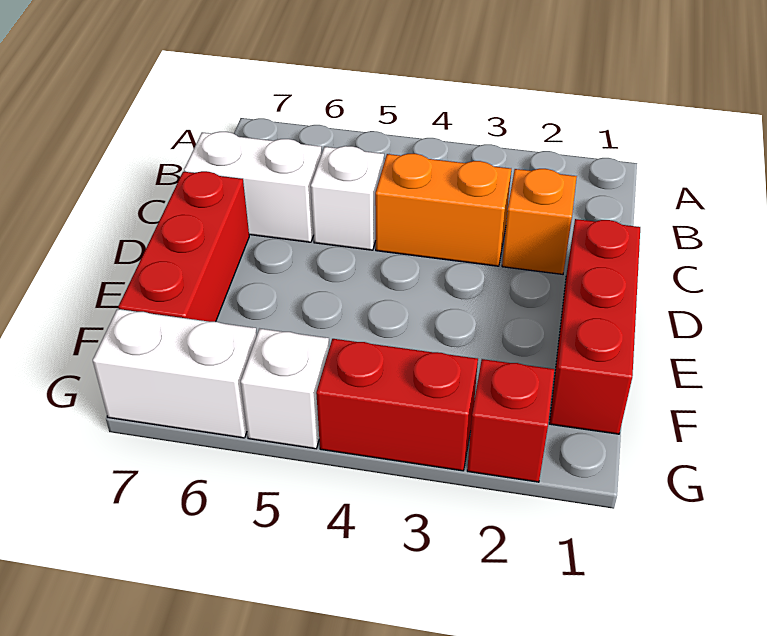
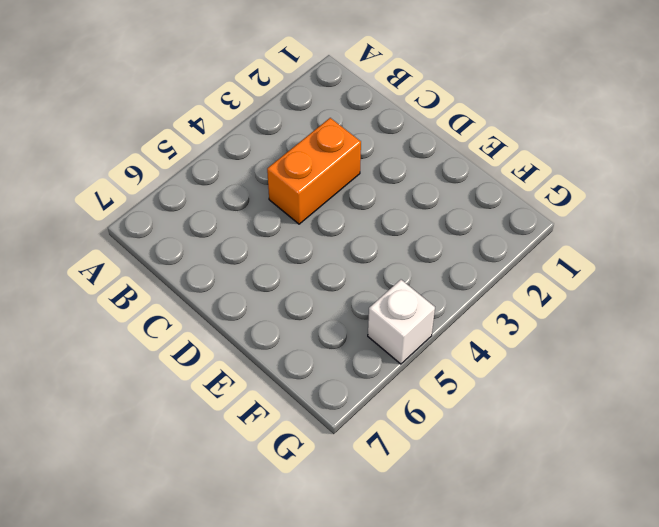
none -> orange 1x1 brick [502,169,577,274]
none -> white 1x1 brick [311,146,384,250]

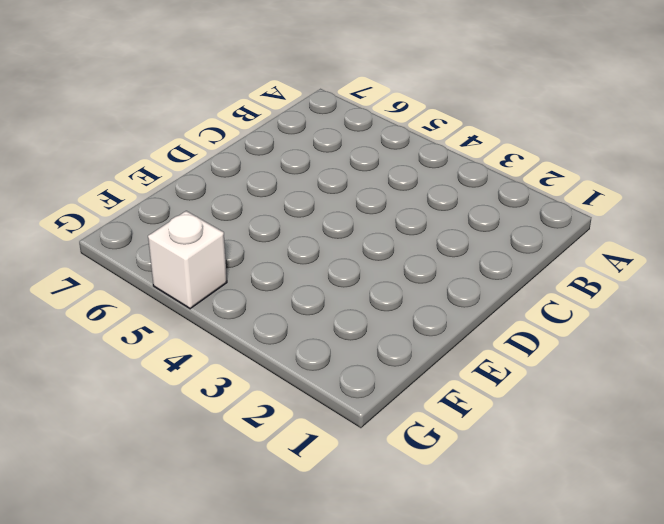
none -> orange 1x1 brick [502,169,577,274]
none -> orange 1x2 brick [375,154,511,266]

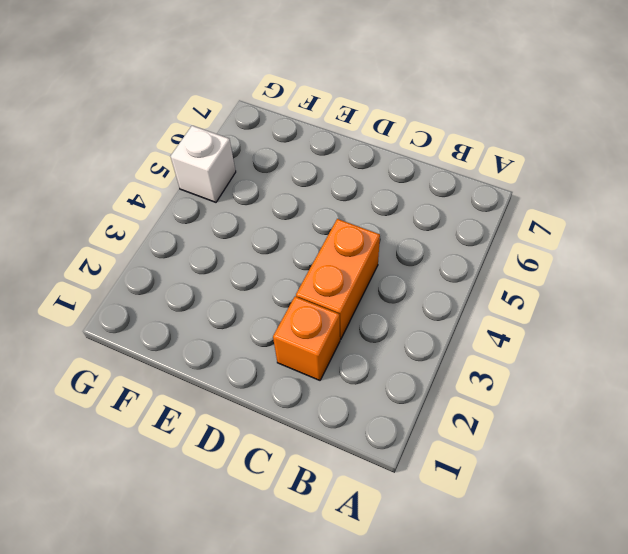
none -> white 1x1 brick [311,146,384,250]
none -> white 1x2 brick [184,132,322,242]

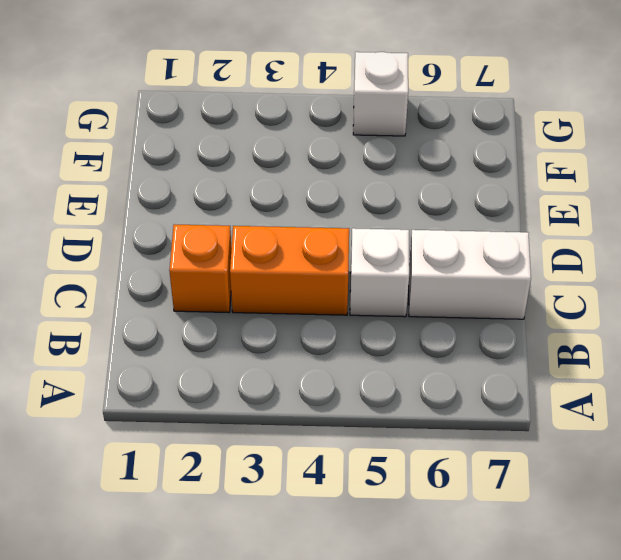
none -> red 1x3 brick [549,219,640,434]
none -> red 1x3 brick [118,171,249,322]

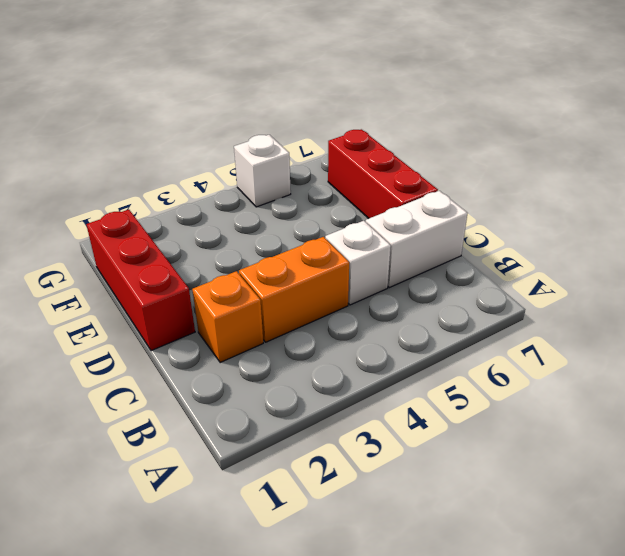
none -> red 1x1 brick [467,359,554,482]
none -> red 1x2 brick [316,339,478,471]

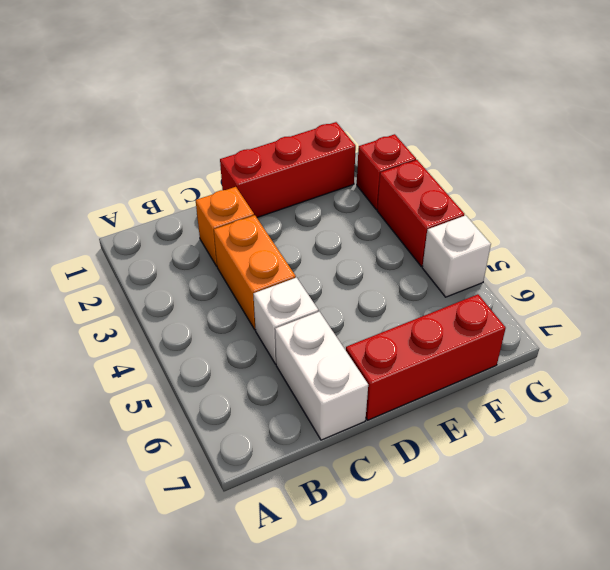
none -> white 1x2 brick [93,309,257,438]

